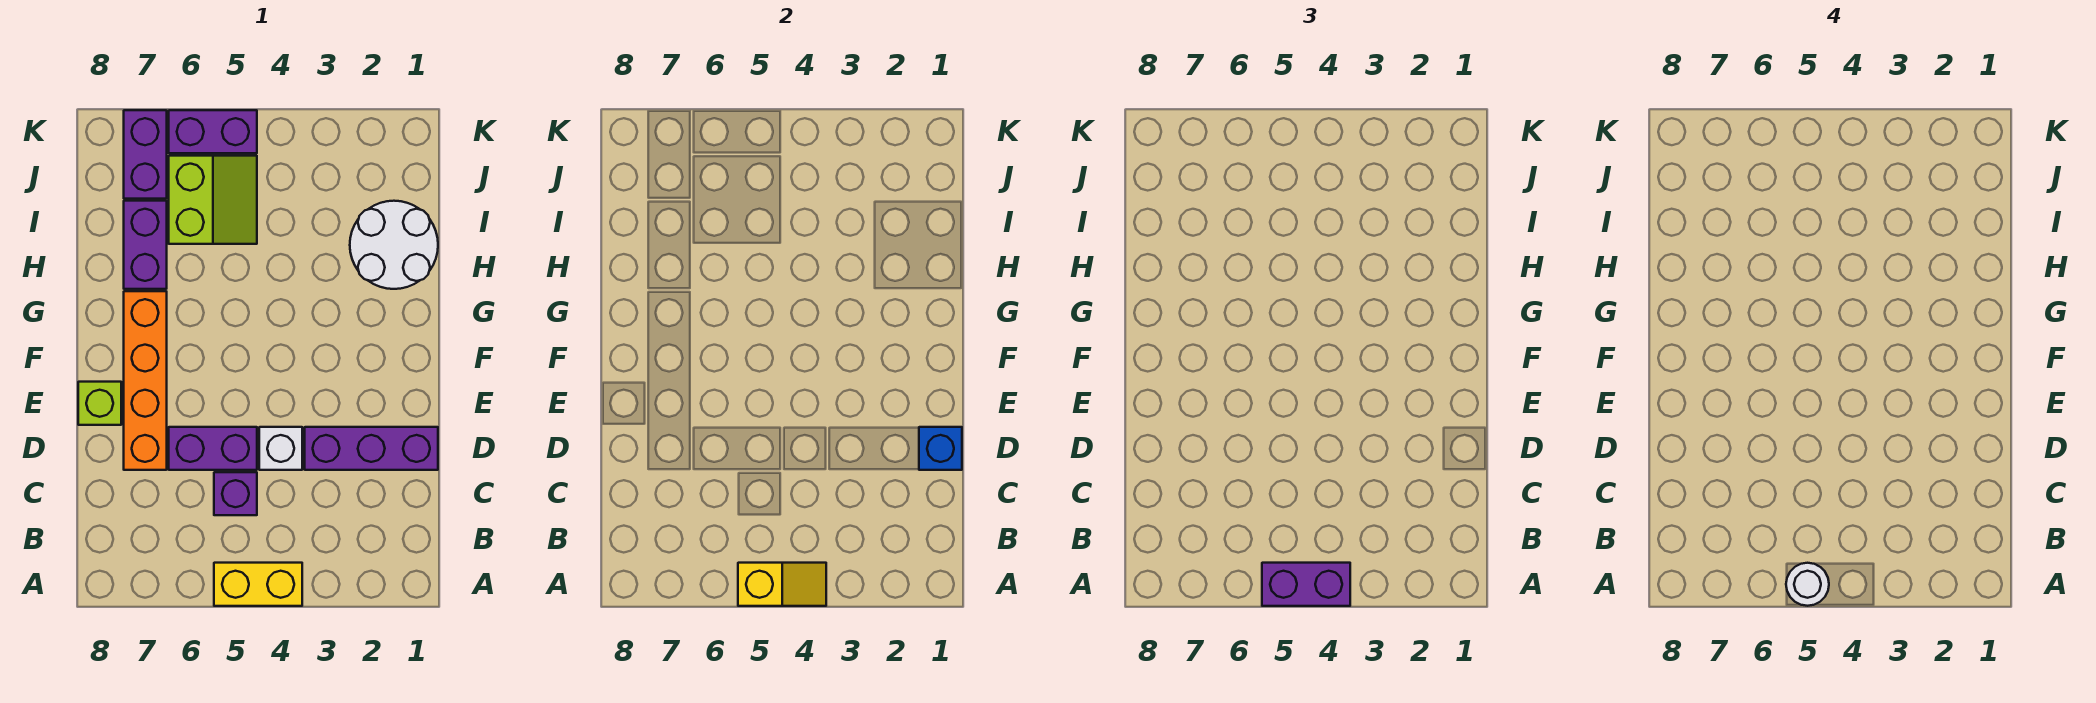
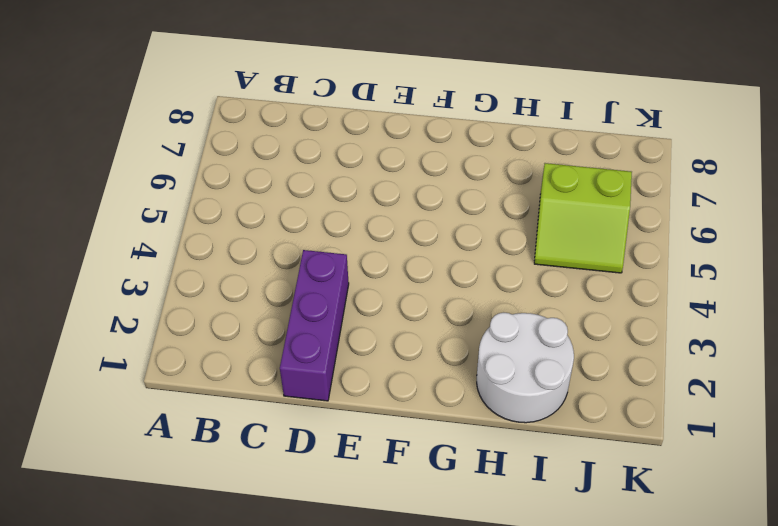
none -> yellow 1x2 brick [214,563,302,606]
none -> purple 1x1 brick [214,472,257,515]
none -> white 1x1 brick [259,427,302,470]

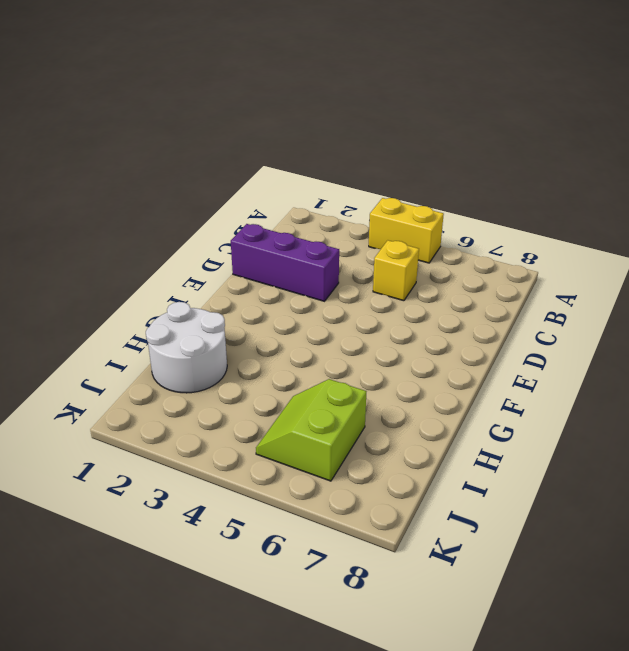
yellow 1x1 brick [373,240,419,301] -> purple 1x1 brick [214,472,257,515]
none -> white 1x1 brick [259,427,302,470]
none -> purple 1x2 brick [169,427,257,470]
none -> orange 1x4 brick [124,291,167,470]

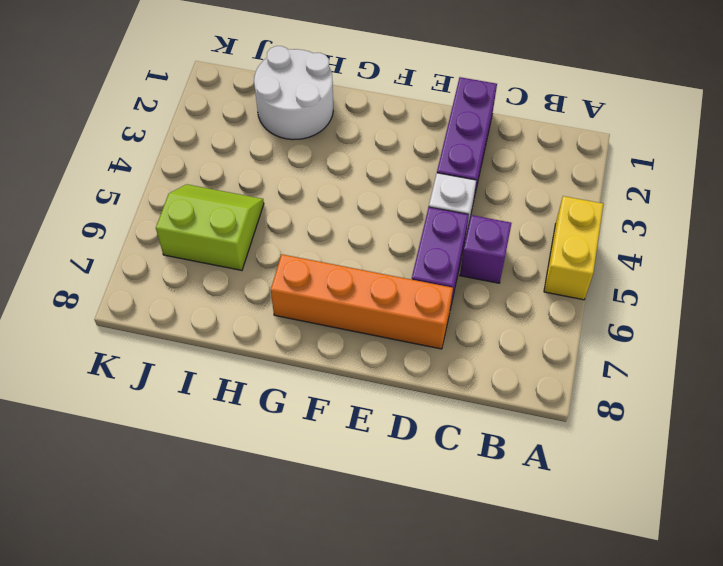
none -> lime 1x1 brick [78,382,121,425]
none -> purple 1x2 brick [124,201,167,289]
none -> purple 1x2 brick [124,110,167,199]

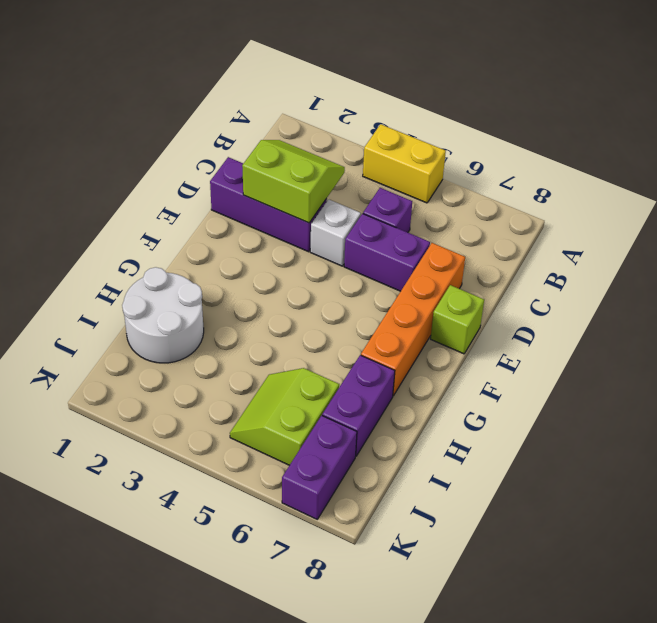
lime 2x2 slope [242,140,345,223] -> none
none -> purple 1x2 brick [169,110,257,153]
none -> yellow 1x2 slope [738,563,826,606]
none -> blue 1x1 brick [919,427,962,470]

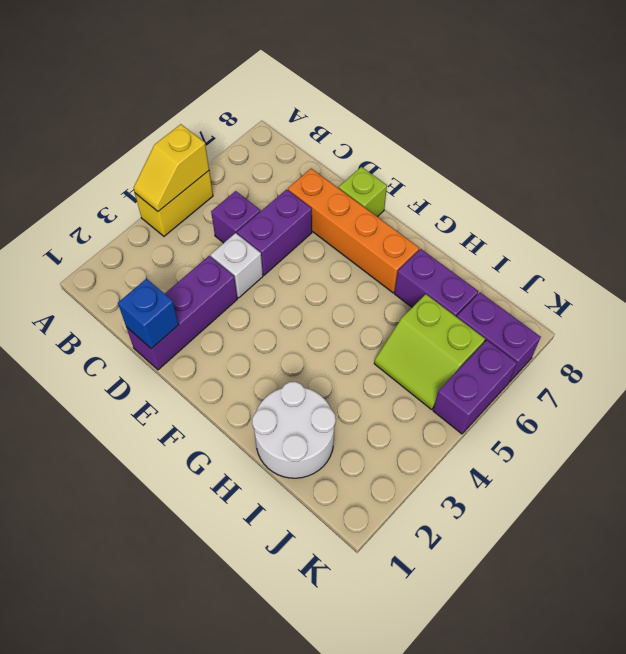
none -> purple 1x2 brick [1262,563,1350,606]
none -> white 1x1 round brick [1786,563,1829,606]

